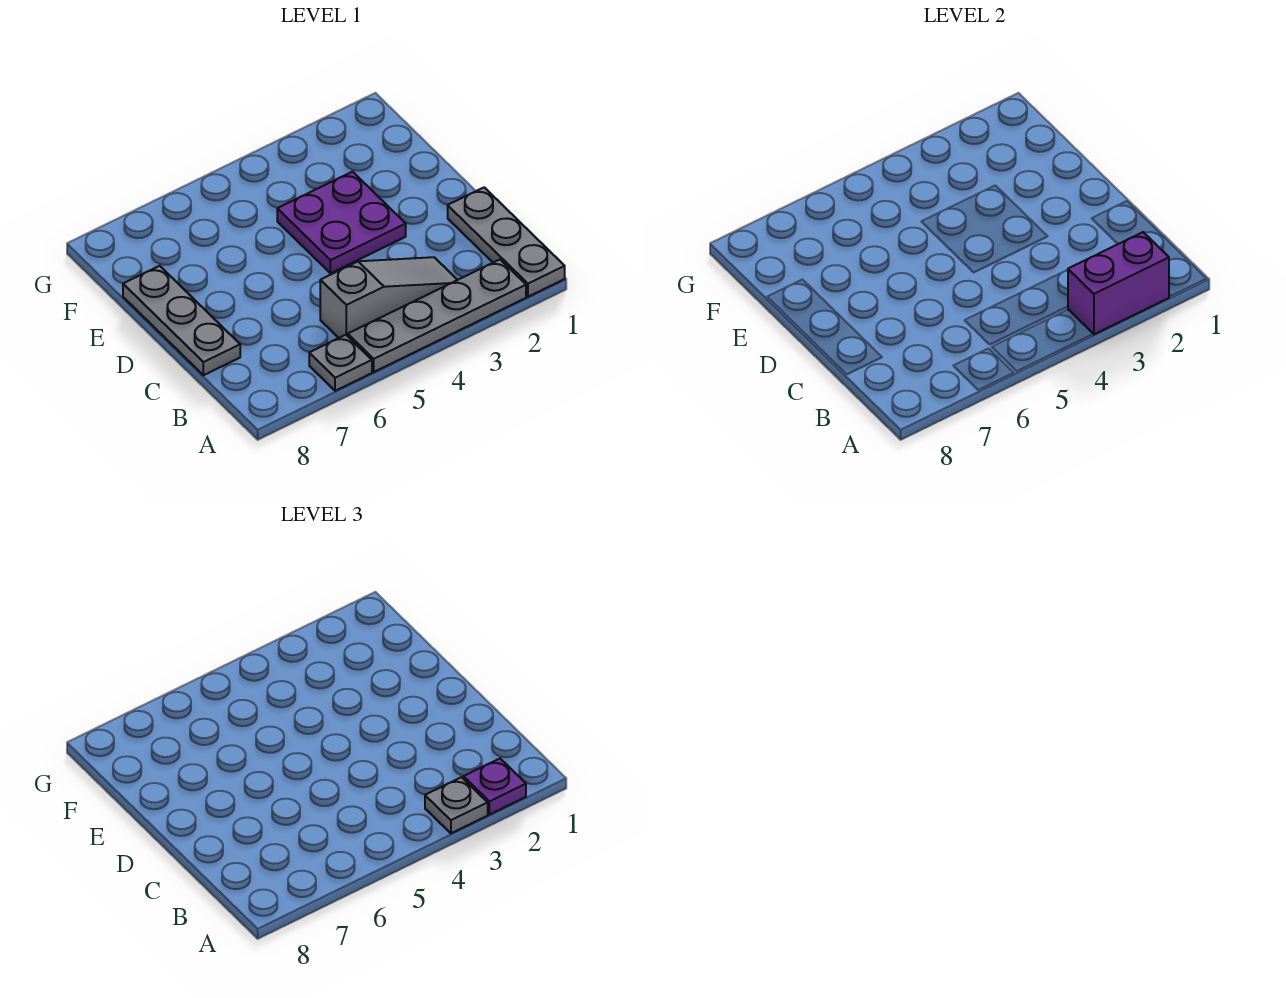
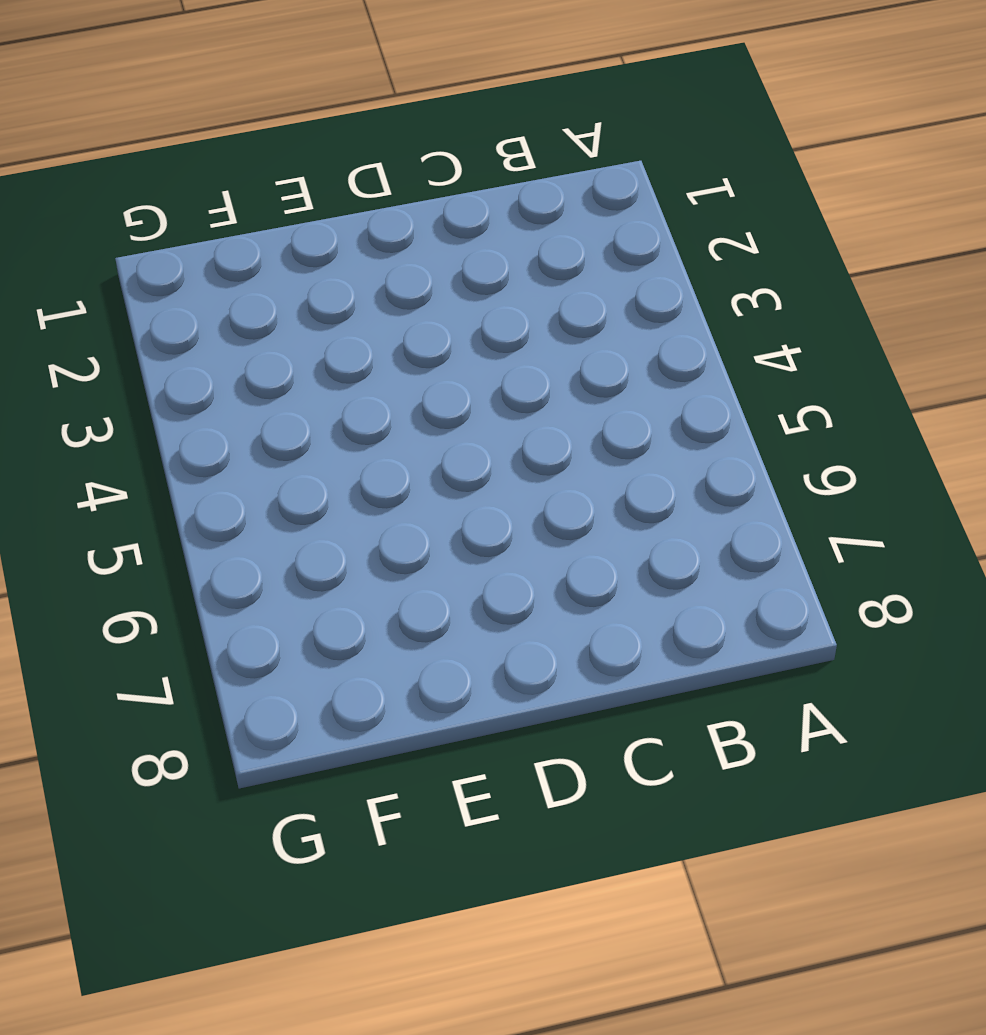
none -> grey 1x3 plate [448,187,565,297]
none -> grey 1x4 plate [348,260,526,372]

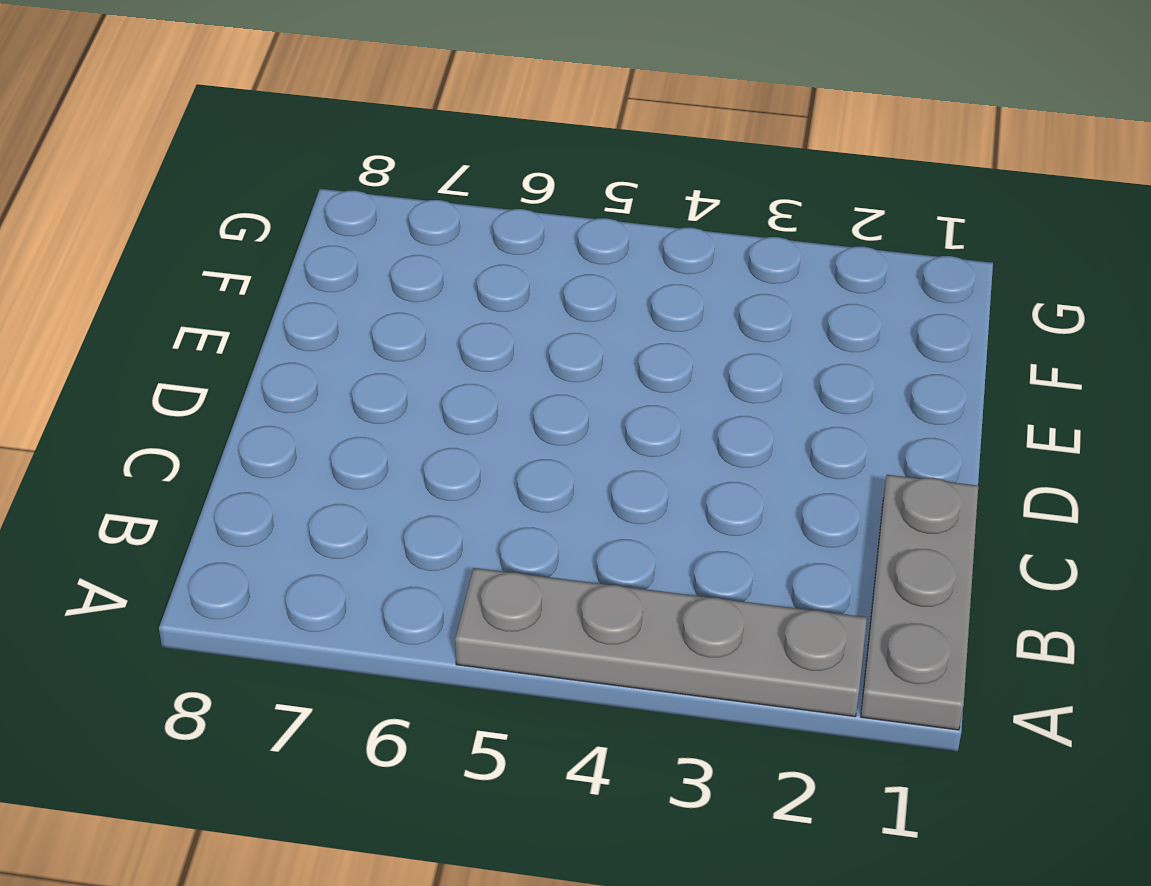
none -> grey 1x1 plate [309,335,372,391]
none -> grey 1x3 slope [320,257,457,338]

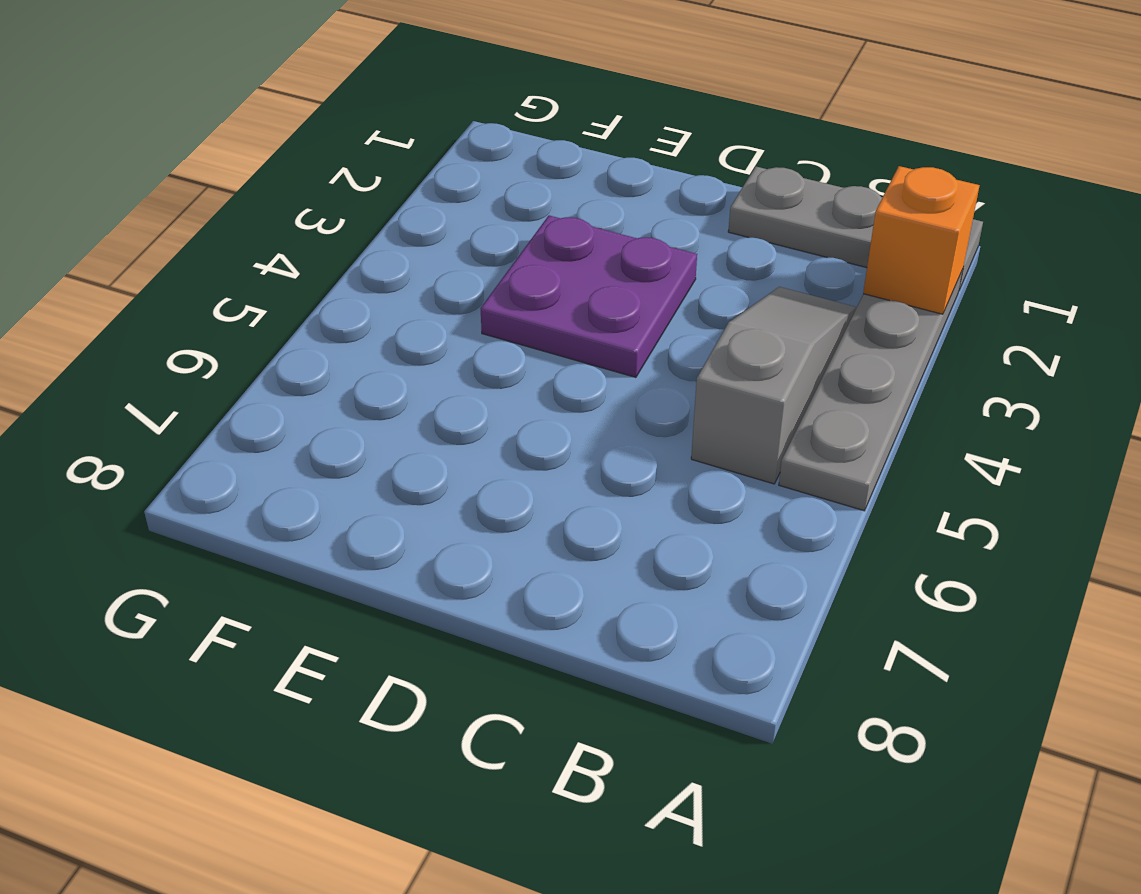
orange 1x1 brick [863,166,980,314] -> purple 1x2 brick [1068,232,1169,334]
none -> grey 1x1 plate [309,335,372,391]
none -> grey 1x3 plate [123,266,240,375]

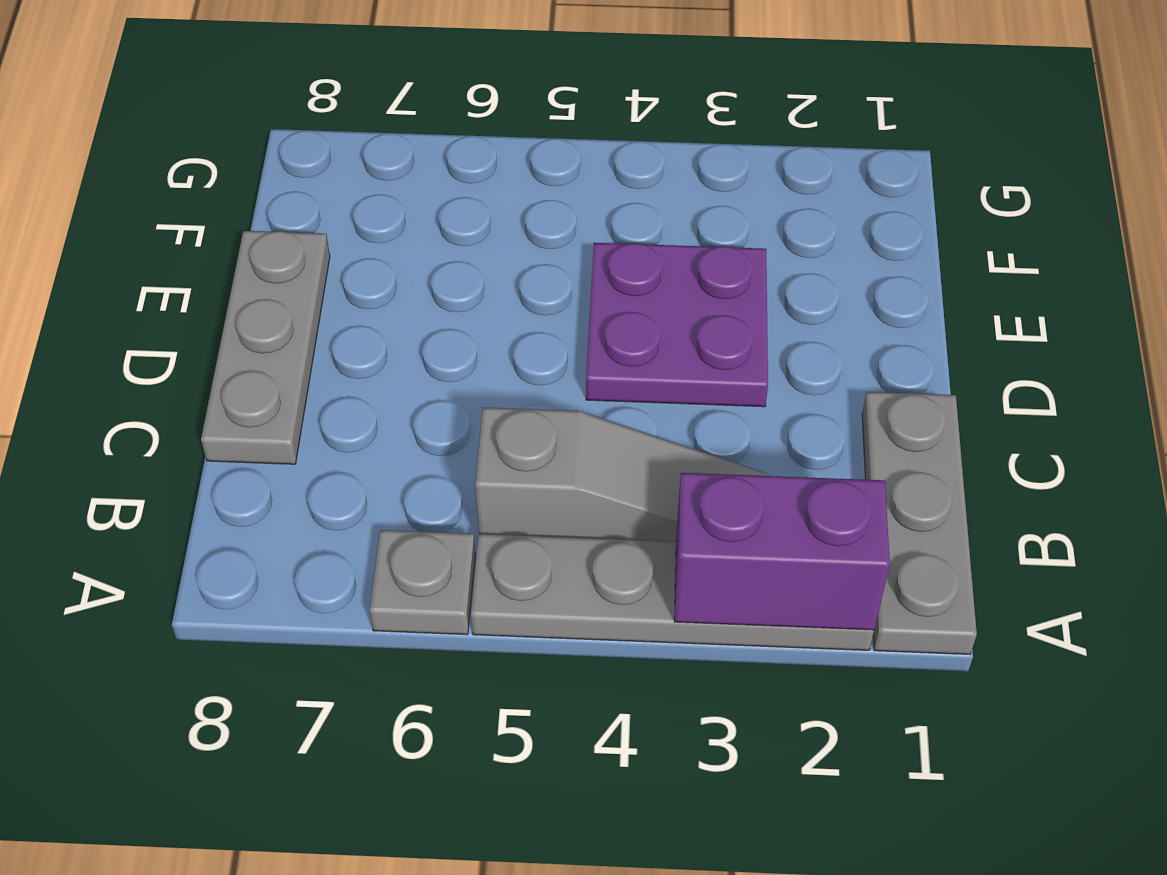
none -> purple 1x1 plate [463,759,526,815]
none -> grey 1x1 plate [425,777,488,833]

